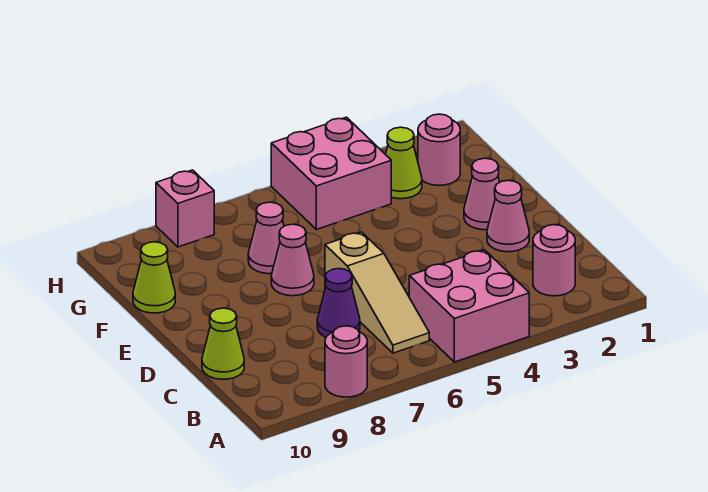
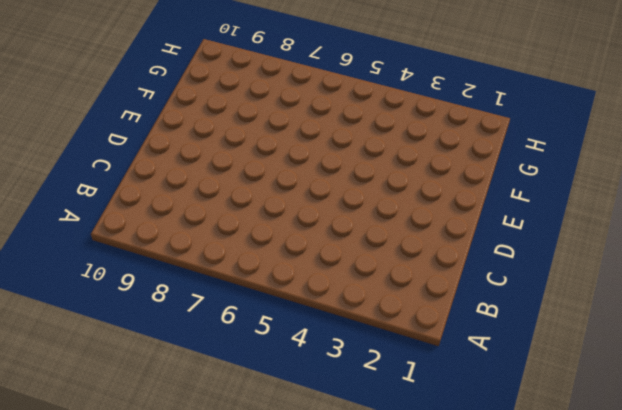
none -> pink 2x2 brick [409,250,529,362]
none -> pink 1x1 round brick [325,326,367,397]
none -> pink 1x1 round brick [533,225,575,296]

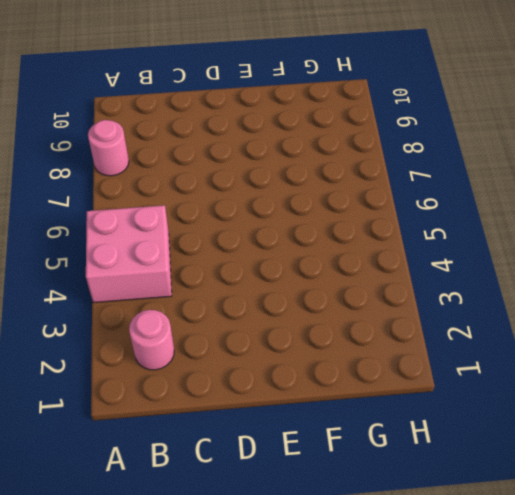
none -> tan 1x3 slope [325,232,429,353]
none -> purple 1x1 cone [317,269,360,337]
none -> lime 1x1 cone [202,308,244,379]

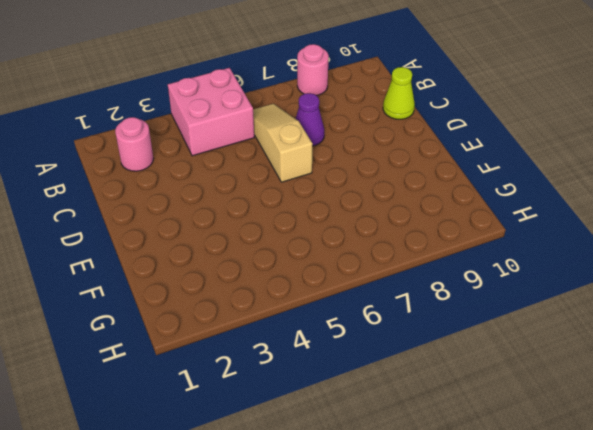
none -> pink 1x1 cone [487,180,529,252]
none -> pink 1x1 cone [464,158,500,230]
none -> pink 1x1 cone [271,224,314,296]

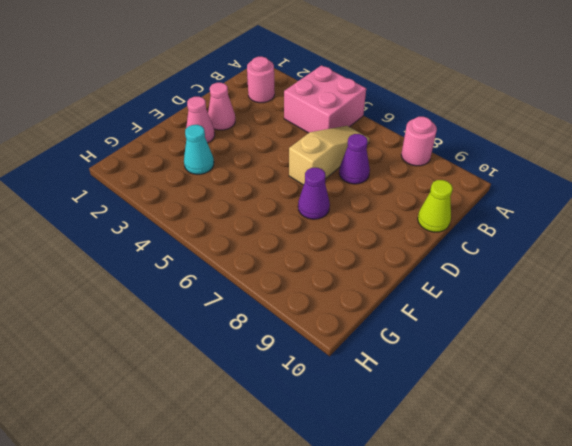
purple 1x1 cone [298,168,330,219] -> pink 1x1 cone [271,224,314,296]
cyan 1x1 cone [184,125,214,174] -> none
none -> pink 1x1 cone [248,202,284,274]
none -> lime 1x1 cone [133,242,175,313]
none -> pink 1x1 round brick [418,114,460,185]

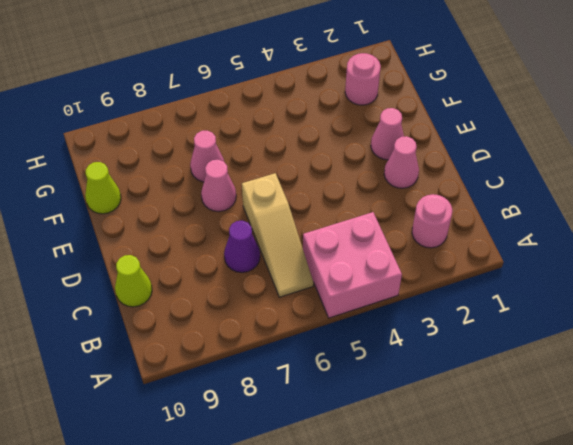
none -> pink 1x1 round brick [325,326,367,397]
none -> lime 1x1 cone [385,127,422,199]
none -> pink 2x2 brick [271,117,391,230]

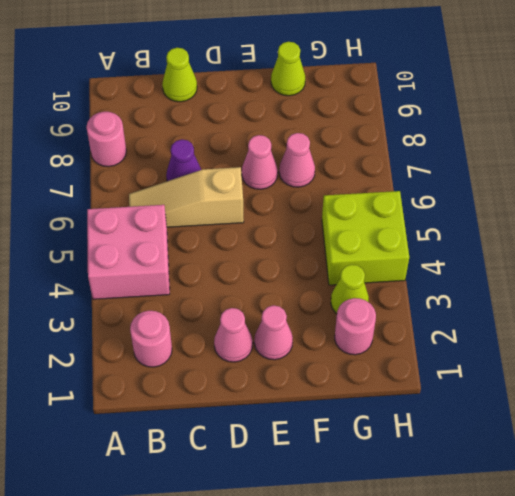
lime 2x2 brick [322,191,409,285] -> pink 2x2 brick [271,117,391,230]
none -> pink 1x1 brick [156,170,214,247]

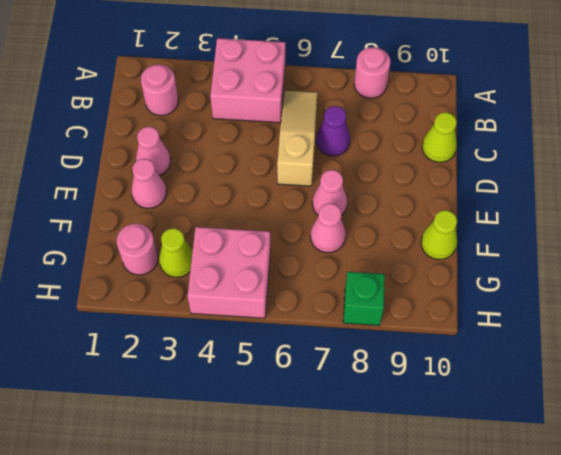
green 1x1 brick [343,272,385,326] -> pink 1x1 brick [156,170,214,247]

